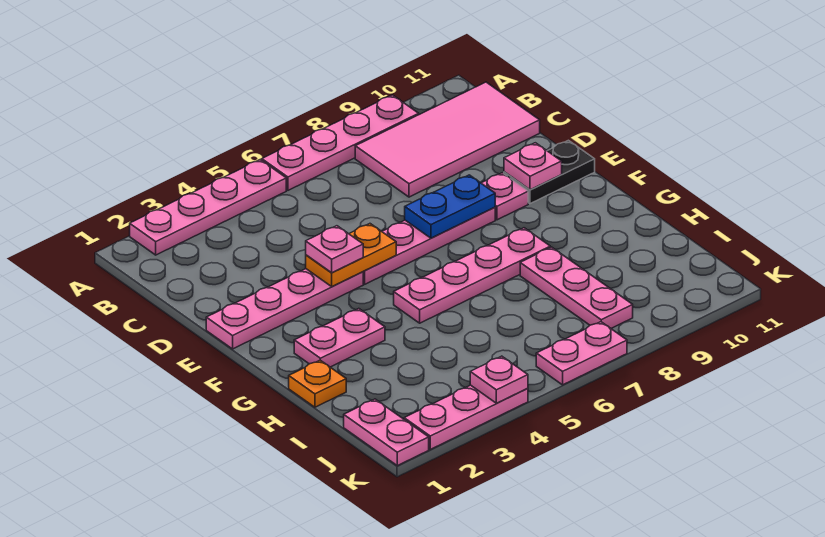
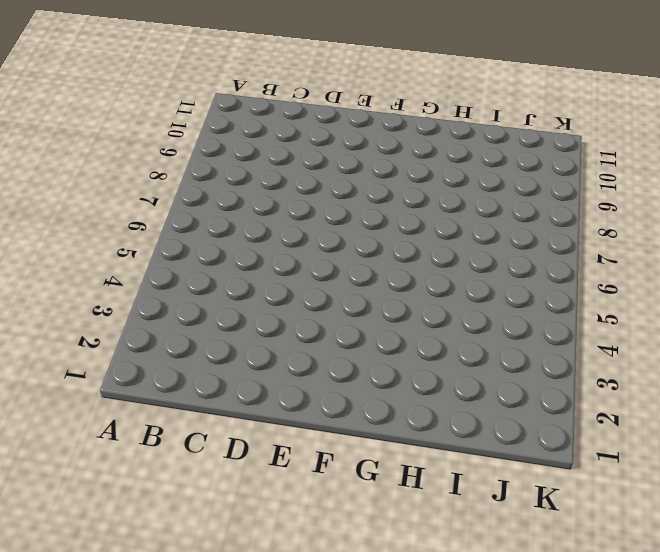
none -> pink 1x4 plate [130,160,286,255]
none -> pink 1x4 plate [262,95,419,190]
none -> pink 2x4 tile [355,82,540,197]

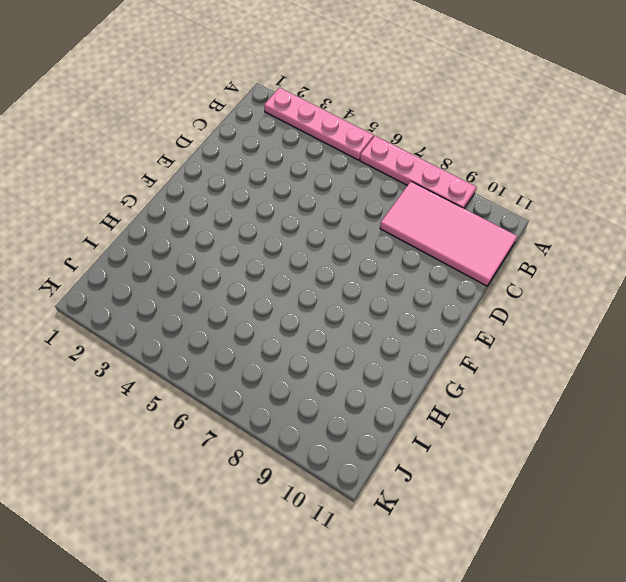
none -> pink 1x4 plate [206,269,363,349]
none -> pink 1x4 plate [363,207,495,284]
none -> pink 1x1 plate [481,173,528,220]

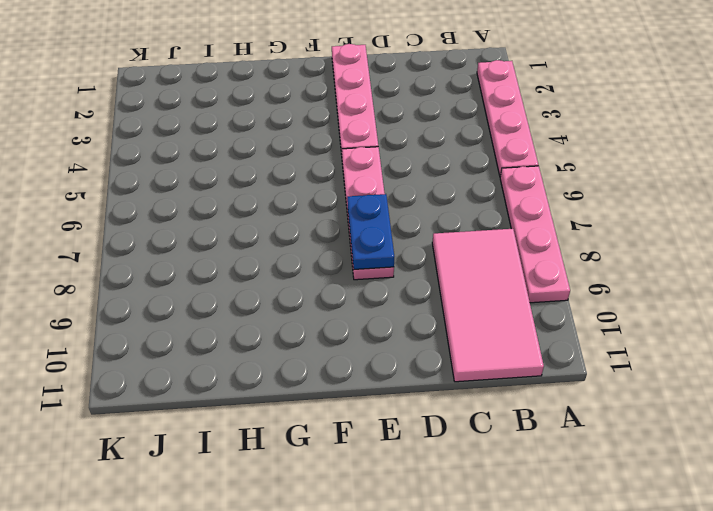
none -> pink 1x1 plate [481,173,528,220]
none -> black 1x2 plate [504,140,595,204]
none -> pink 1x2 plate [294,309,385,367]

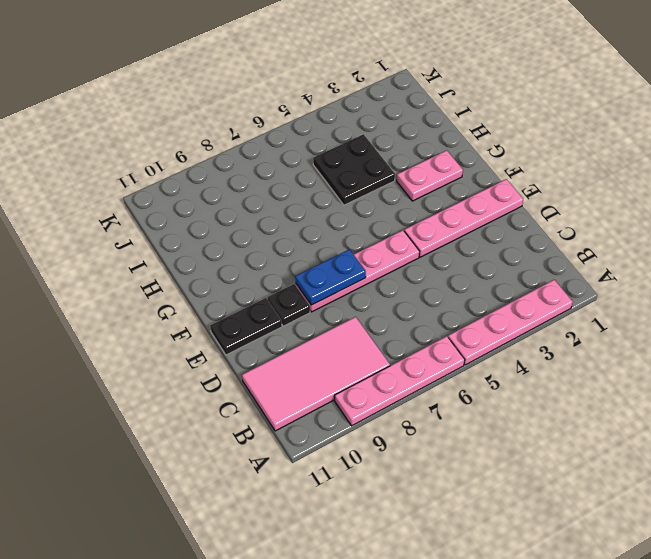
black 1x1 plate [268,284,310,326] -> pink 1x1 plate [481,173,528,220]
black 2x2 plate [313,134,395,205] -> none
none -> pink 1x4 plate [394,228,550,323]
none -> orange 1x1 plate [289,360,346,407]
none -> pink 1x3 plate [520,247,633,328]

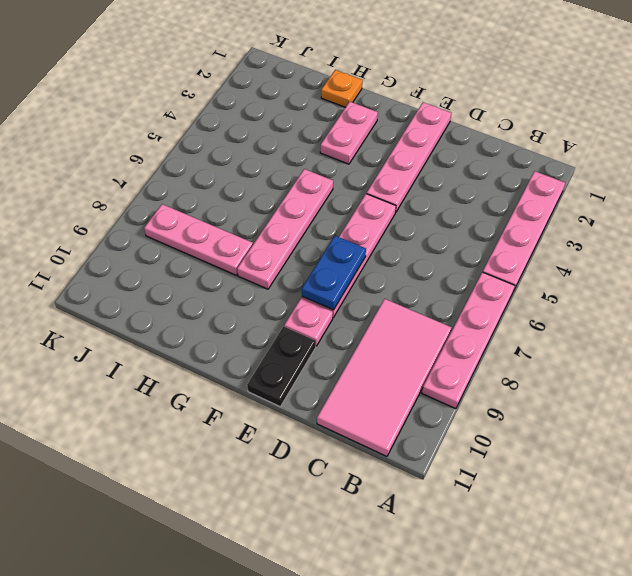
none -> pink 1x2 plate [344,399,429,466]
none -> pink 1x3 plate [404,385,528,449]
none -> pink 1x2 plate [536,322,627,385]

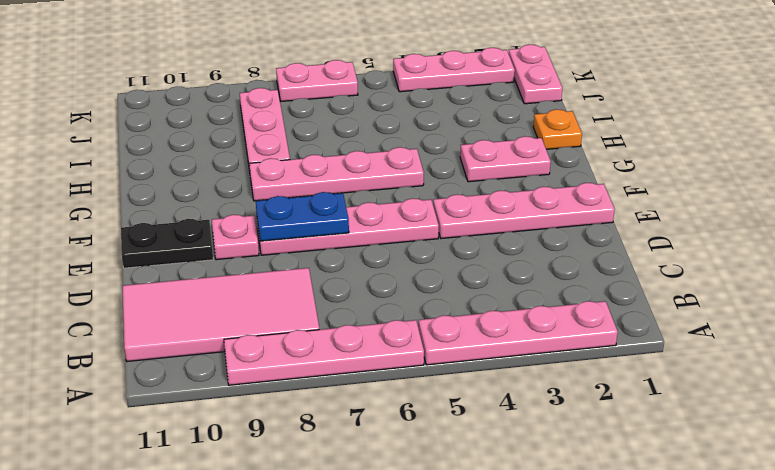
none -> orange 1x2 plate [306,224,396,286]
none -> pink 1x1 plate [504,143,562,190]
none -> pink 1x1 plate [470,356,528,403]

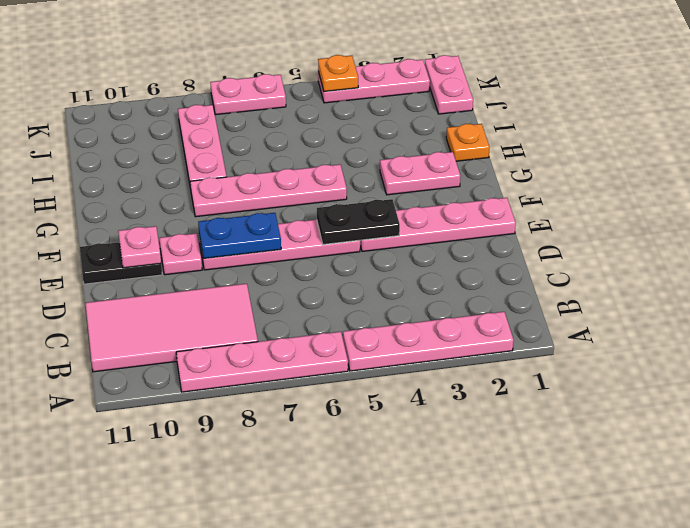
black 1x2 plate [317,199,400,245] -> orange 1x2 plate [306,224,396,286]
orange 1x1 plate [318,55,358,92] -> pink 1x1 plate [470,356,528,403]
none -> pink 1x1 plate [306,226,363,273]

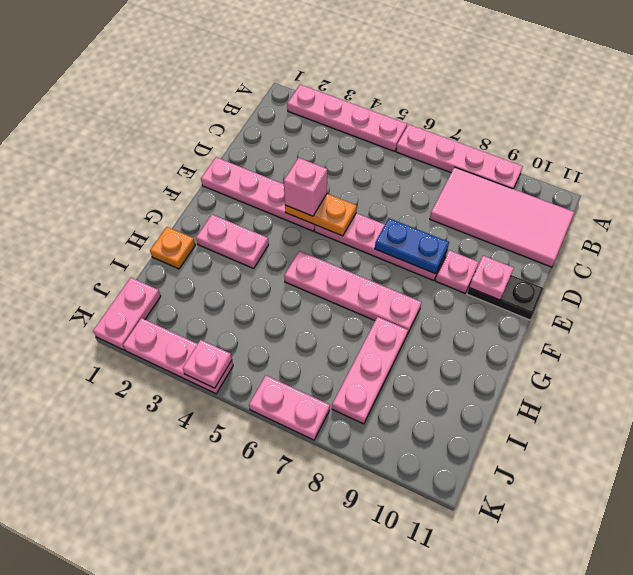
pink 1x1 brick [284,158,327,216] -> pink 1x1 plate [306,226,363,273]

